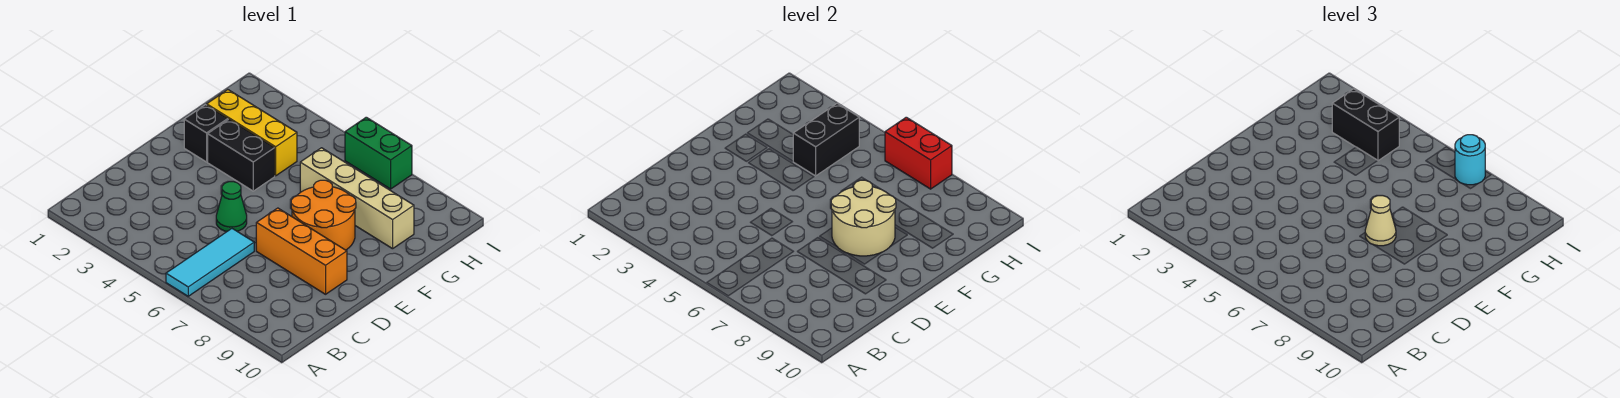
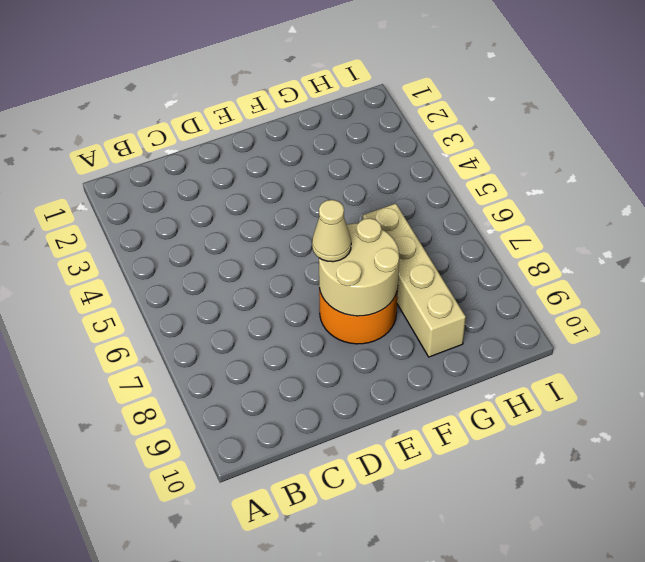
none -> cyan 1x3 tile [166,229,254,296]
none -> green 1x1 cone [216,182,247,232]
none -> orange 1x3 brick [256,208,347,294]

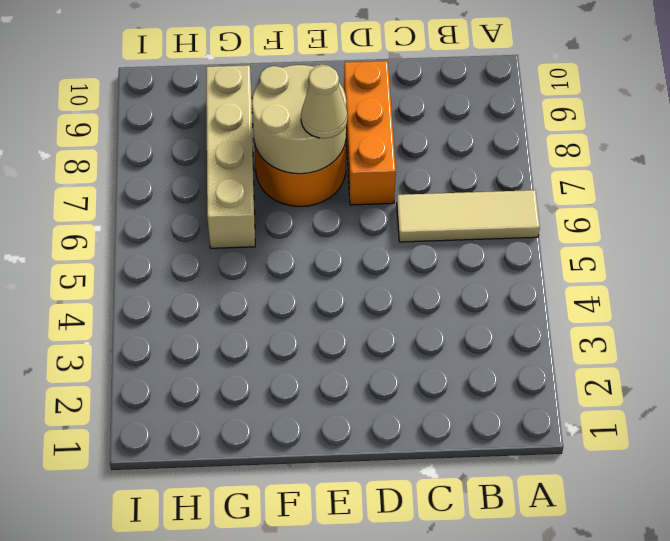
tan 1x3 tile [397,190,540,242] -> cyan 1x3 tile [166,229,254,296]
none -> green 1x1 cone [216,182,247,232]
none -> black 1x1 brick [184,105,228,162]
none -> black 1x2 brick [208,119,275,191]

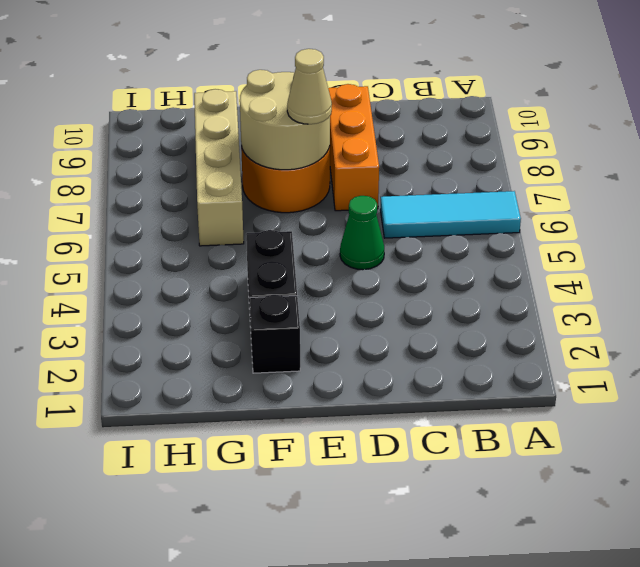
none -> yellow 1x3 brick [207,90,297,176]
none -> green 1x2 brick [345,117,412,189]
none -> black 1x2 brick [793,104,859,176]

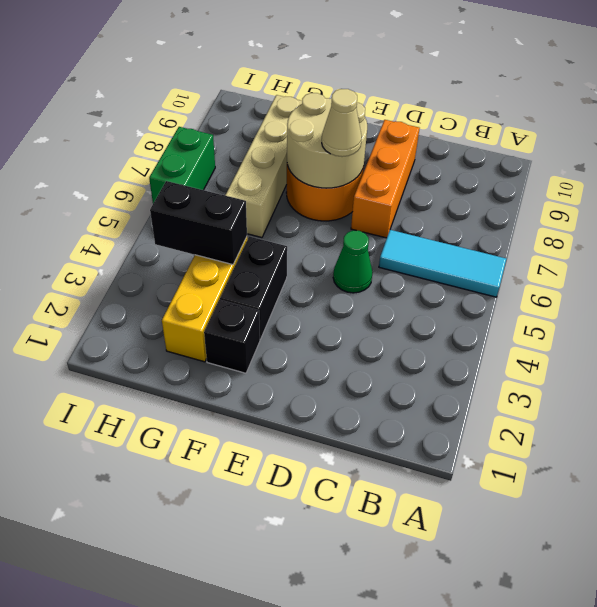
none -> red 1x2 brick [885,117,952,189]
none -> black 1x2 brick [1332,89,1399,161]
none -> cyan 1x1 round brick [1455,135,1485,185]

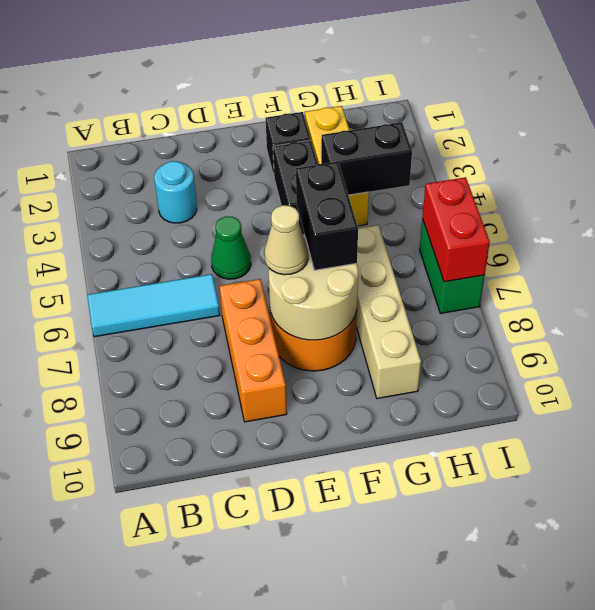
cyan 1x1 round brick [154,161,197,223] -> cyan 1x1 round brick moved to [1455,135,1485,185]
black 1x2 brick [296,162,358,270] -> black 1x2 brick moved to [1332,89,1399,161]

